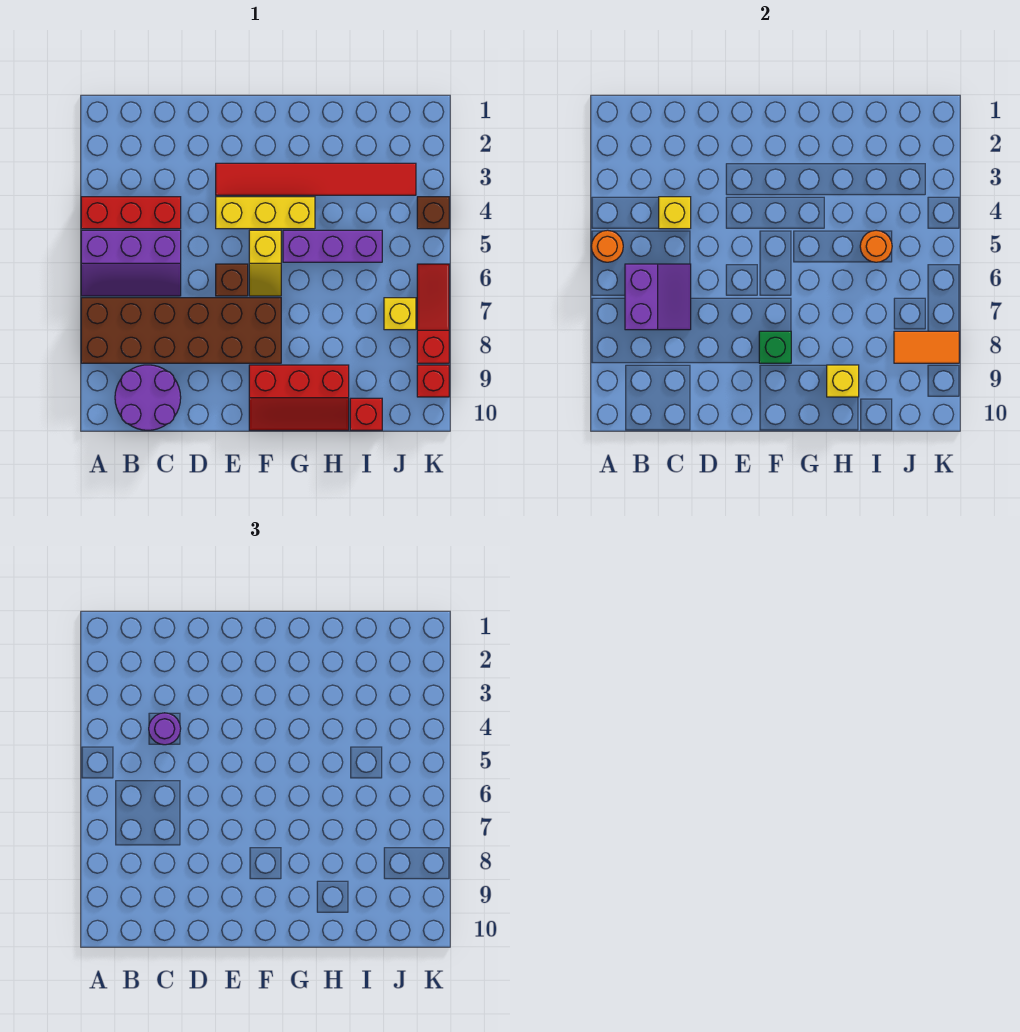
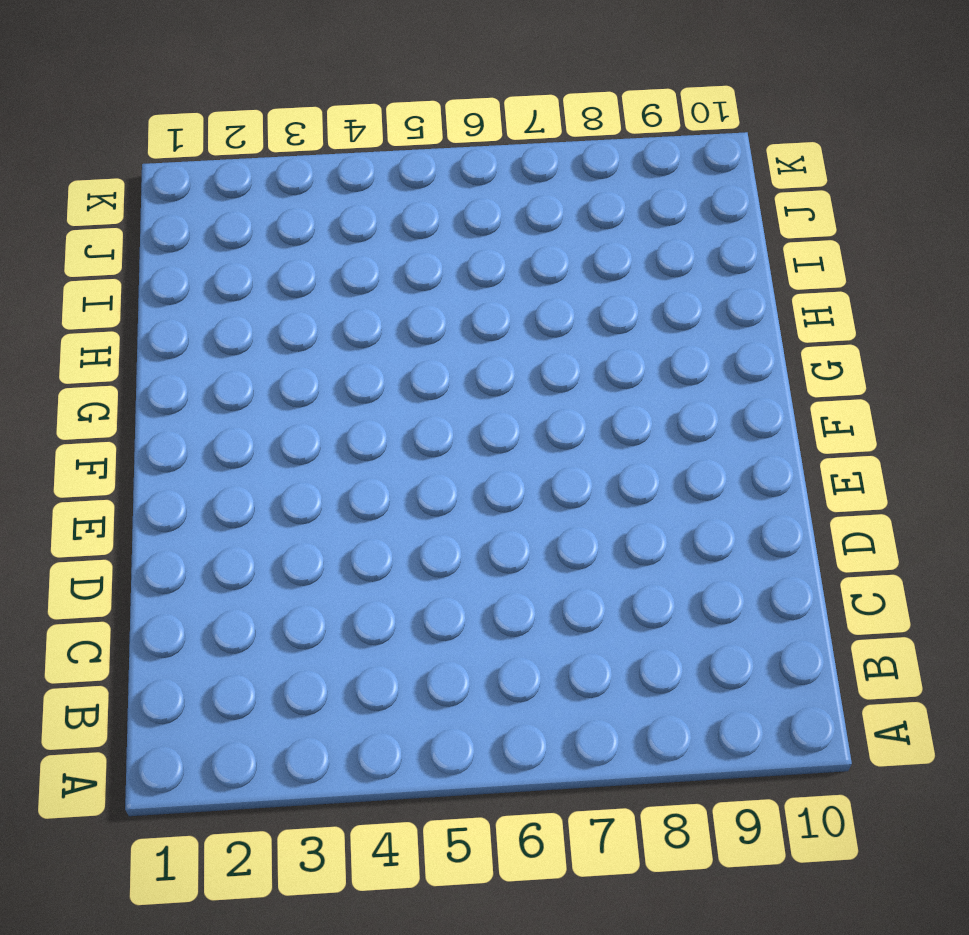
none -> red 1x3 brick [81,197,181,229]
none -> purple 2x3 slope [81,230,181,296]
none -> brown 2x6 brick [81,298,281,363]

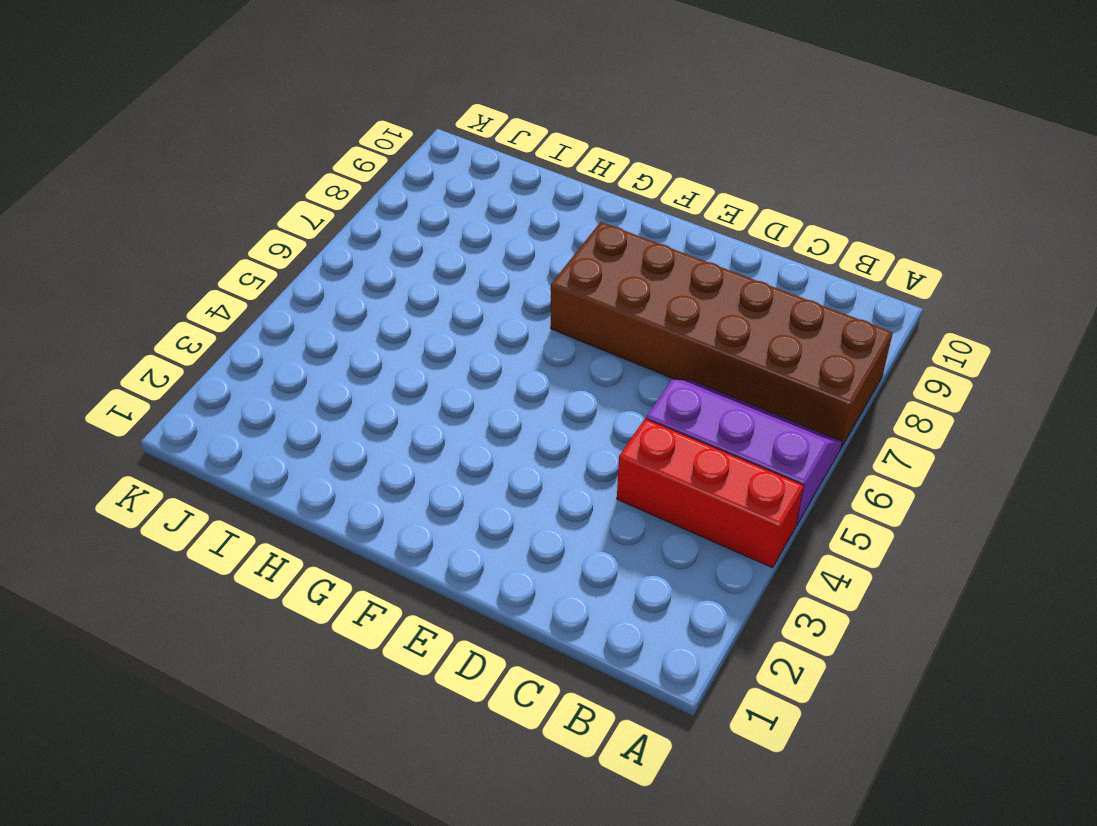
none -> purple 2x2 round brick [115,365,181,430]
none -> red 1x6 tile [216,163,416,195]
none -> yellow 1x3 brick [216,197,315,229]

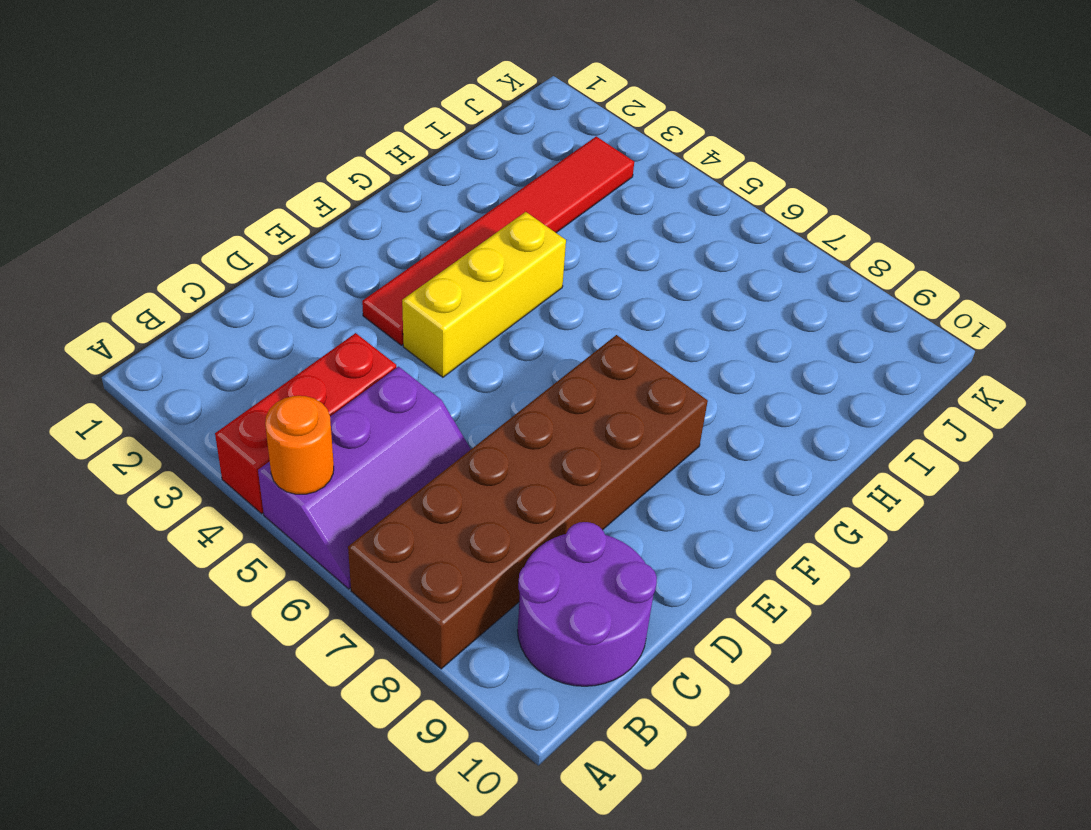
none -> brown 1x1 brick [216,264,248,296]
none -> yellow 1x2 slope [249,230,281,296]
none -> red 2x3 slope [249,365,349,430]

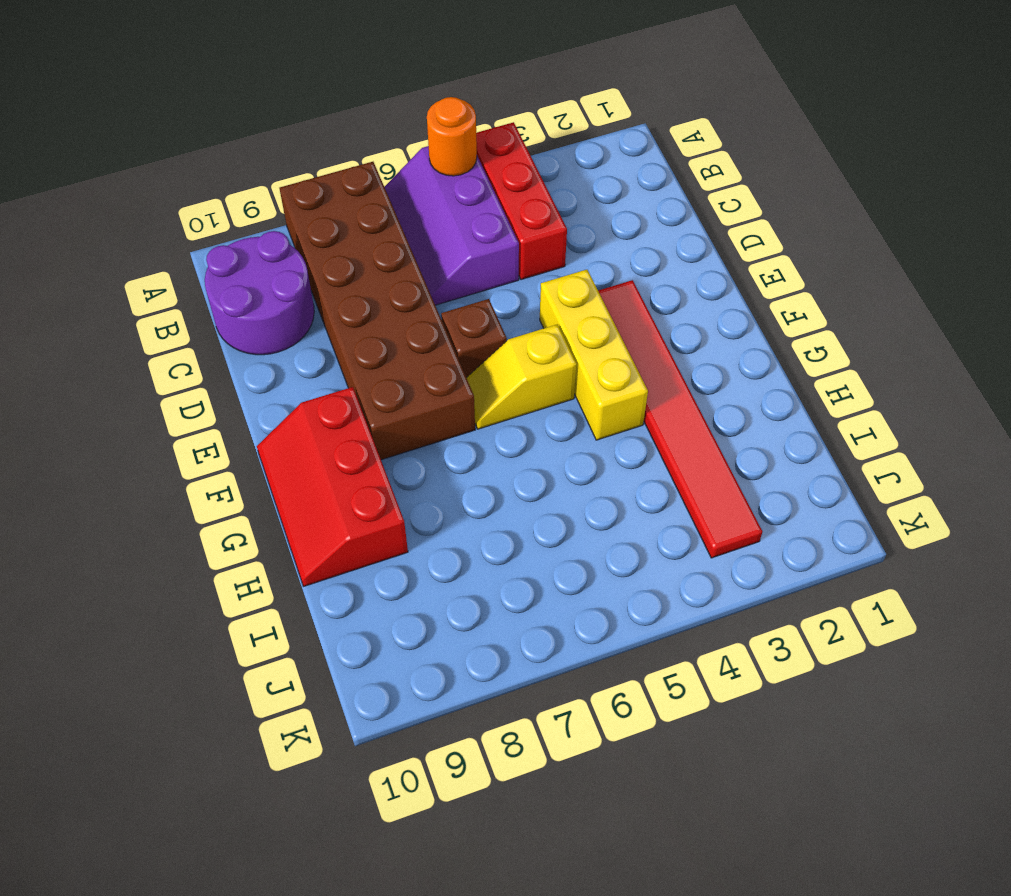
none -> purple 1x3 brick [283,230,382,262]
none -> red 1x1 brick [350,398,382,430]
none -> yellow 1x1 brick [384,298,416,330]

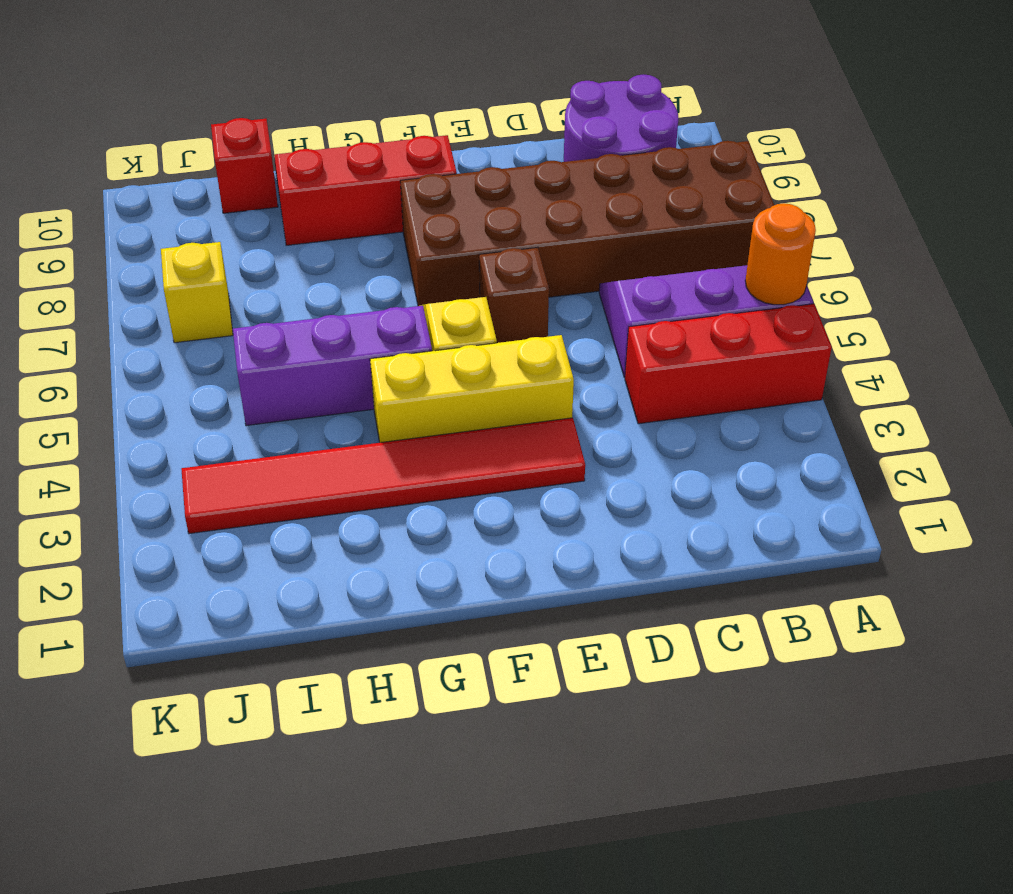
none -> brown 1x1 brick [417,197,449,229]
none -> red 1x3 slope [417,264,449,363]
none -> red 1x1 brick [417,365,449,397]

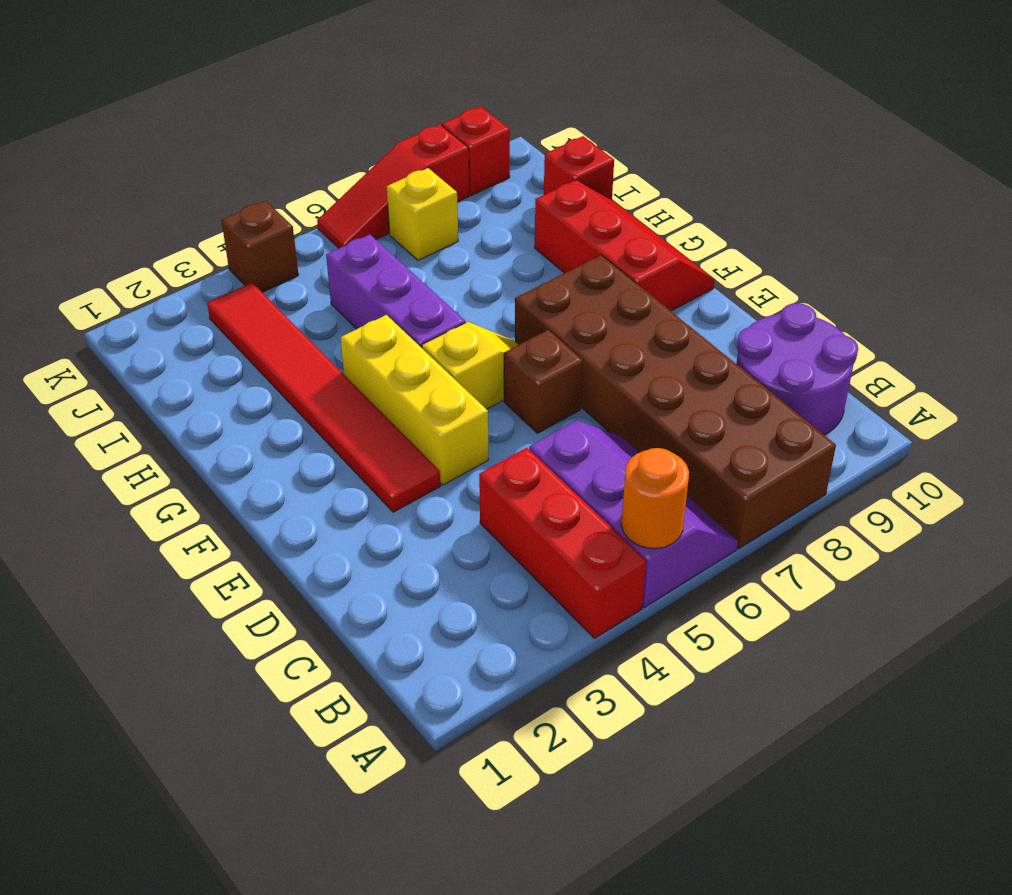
none -> purple 2x2 slope [625,264,691,330]
none -> yellow 1x1 brick [659,197,691,229]
none -> green 1x1 brick [759,331,791,363]

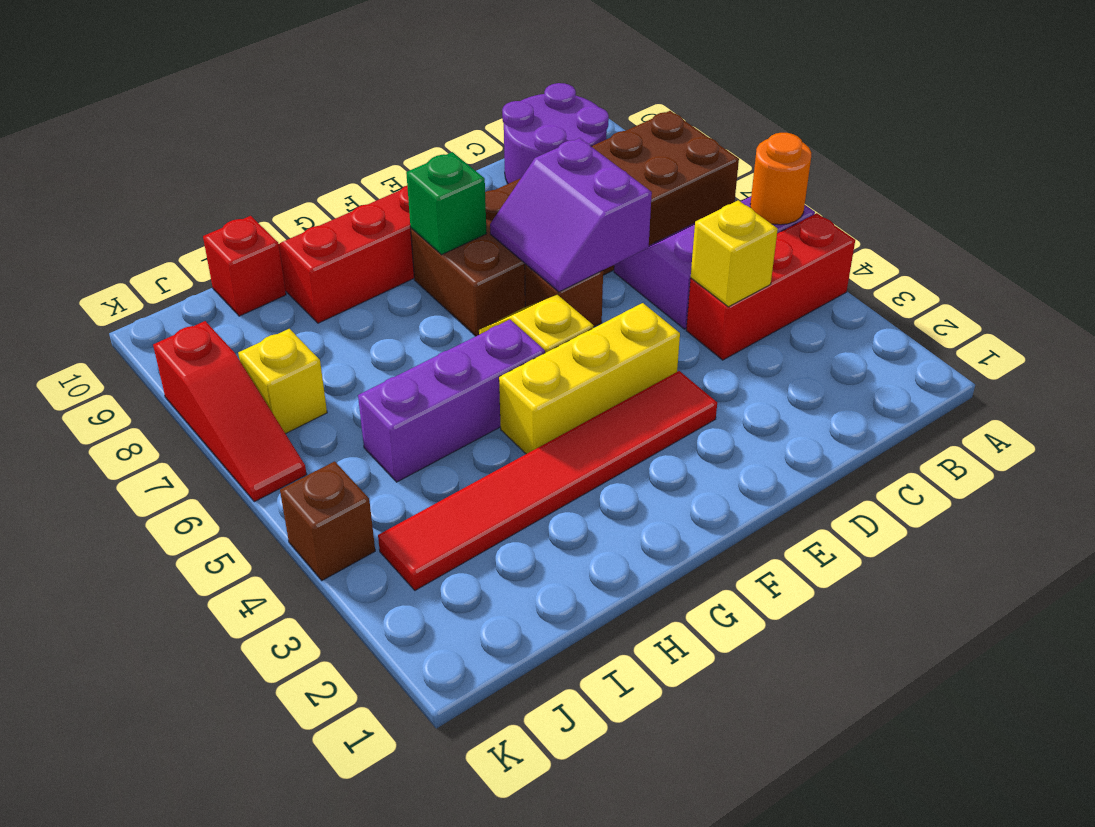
purple 2x2 slope [490,138,652,292] -> purple 2x2 slope moved to [625,264,691,330]
none -> red 1x1 brick [417,365,449,397]
none -> yellow 1x1 brick [827,365,859,397]
none -> orange 1x1 round brick [860,230,892,262]

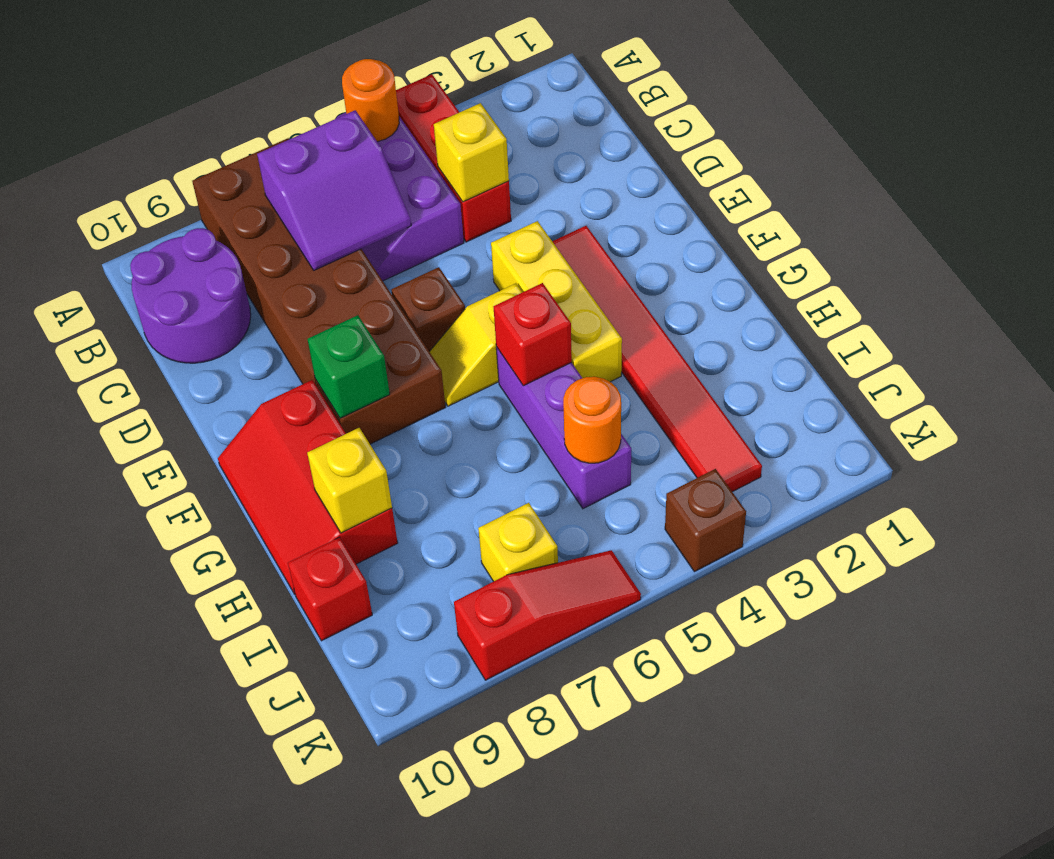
red 1x1 brick [494,283,572,386] -> red 1x1 brick moved to [417,365,449,397]
none -> orange 1x2 tile [894,331,959,363]
none -> purple 1x1 round brick [149,713,181,745]

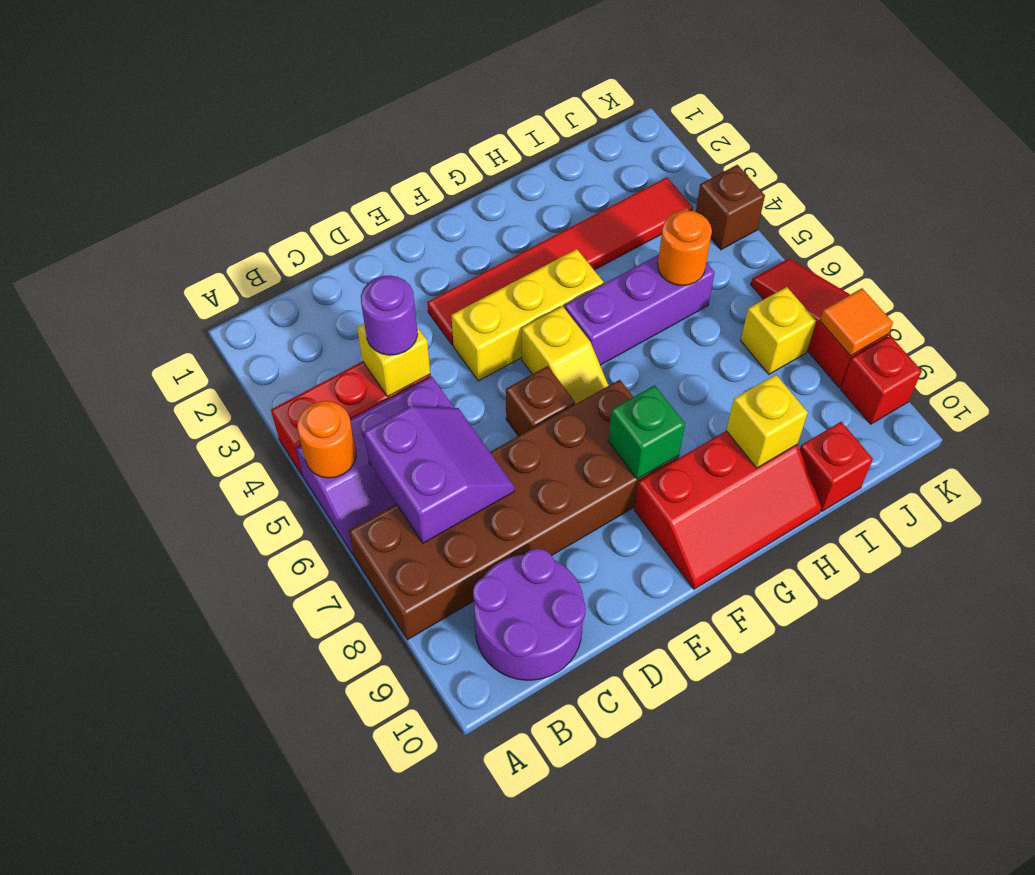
orange 1x1 tile [820,288,893,356] -> orange 1x2 tile [894,331,959,363]

